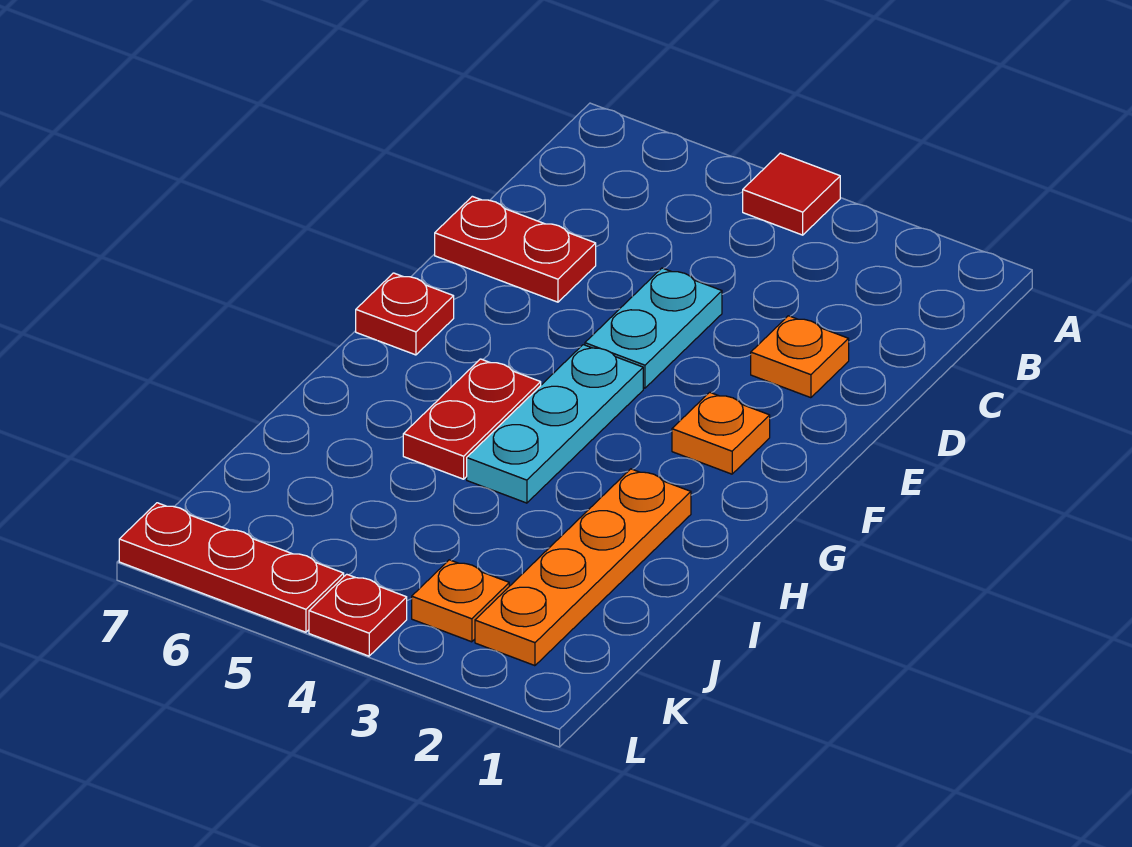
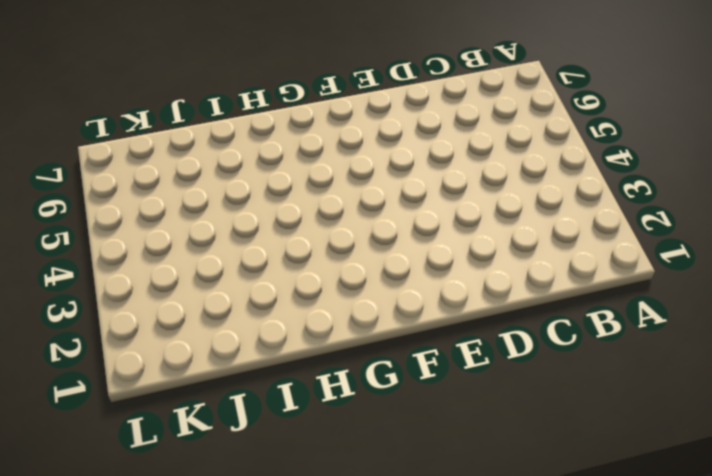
none -> red 1x1 tile [743,153,840,235]
none -> orange 1x1 plate [751,316,849,398]
none -> cyan 1x2 plate [585,268,722,388]

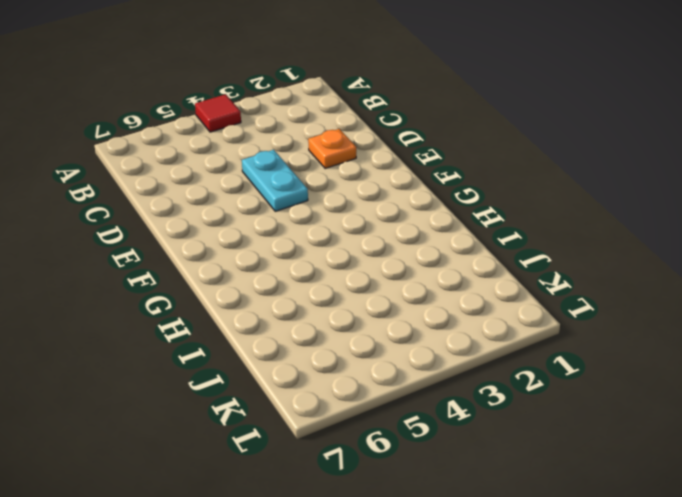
none -> red 1x2 plate [435,196,596,302]
none -> orange 1x1 plate [672,392,770,474]
none -> cyan 1x3 plate [467,345,643,503]

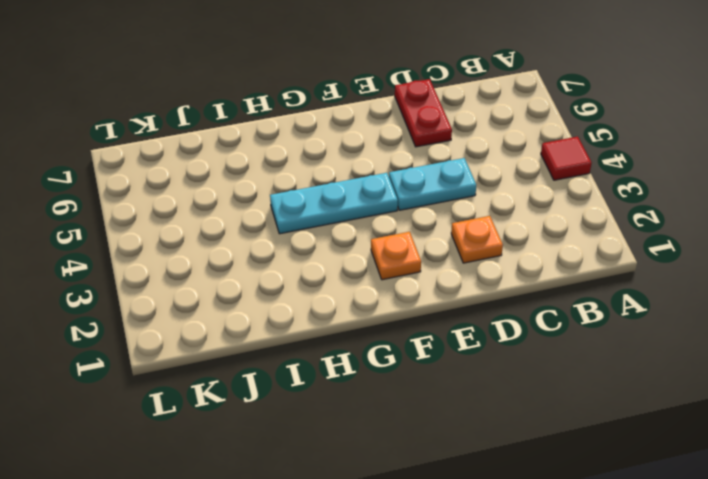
none -> red 1x1 plate [356,273,454,355]
none -> red 1x2 plate [403,359,541,479]
none -> orange 1x4 plate [475,469,691,666]

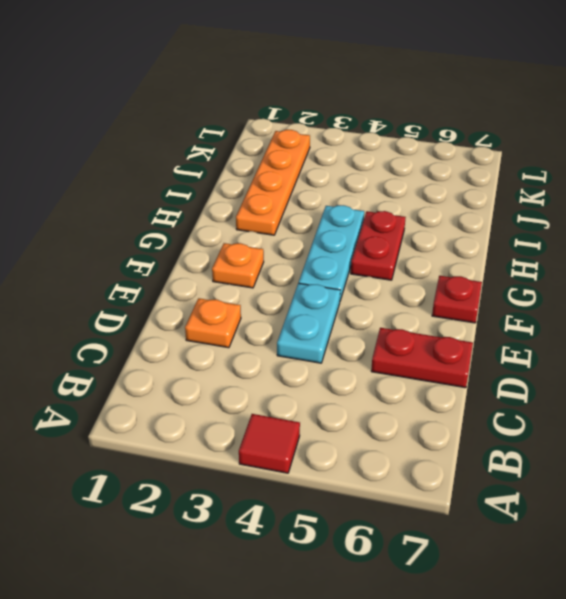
none -> orange 1x1 plate [412,560,509,642]
none -> red 1x1 plate [309,574,407,656]
none -> red 1x3 plate [119,503,344,632]

